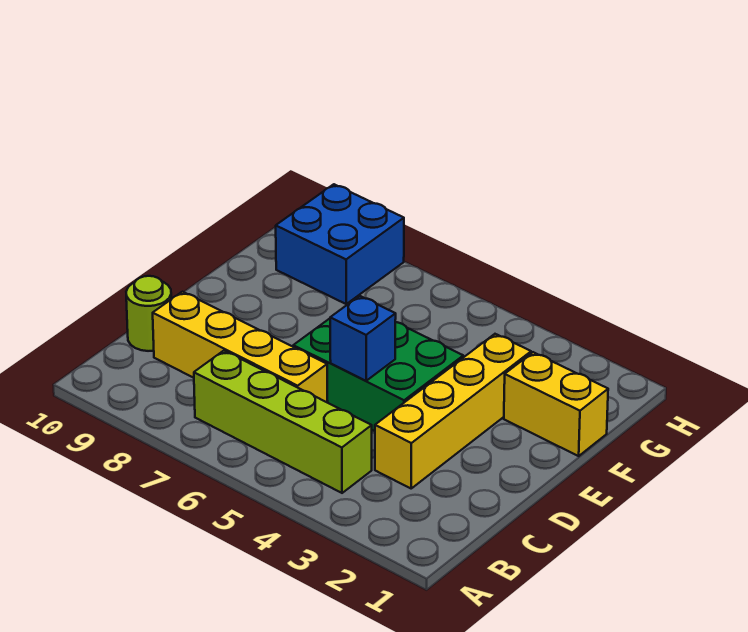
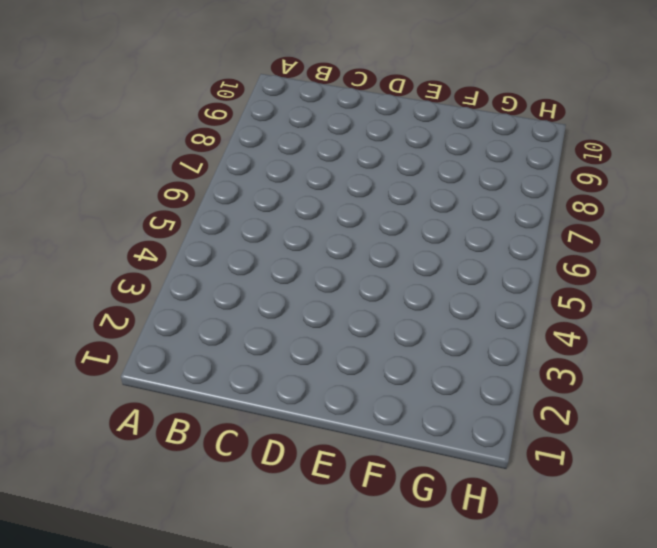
none -> lime 1x4 brick [194,351,372,493]
none -> yellow 1x4 brick [375,334,531,488]

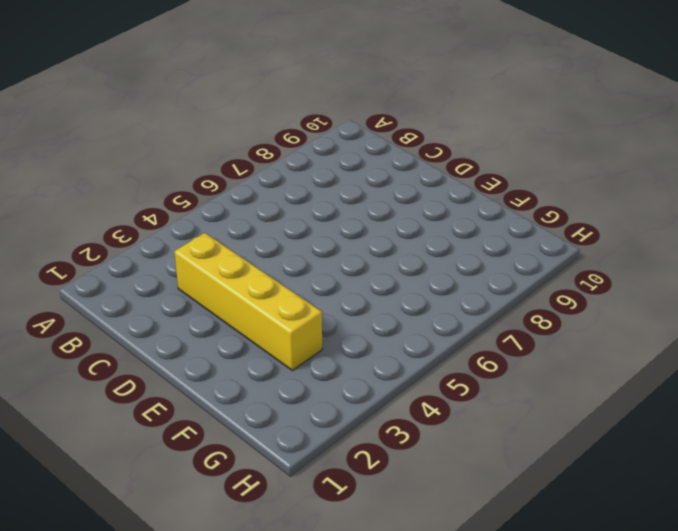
none -> lime 1x4 brick [194,351,372,493]
none -> yellow 1x4 brick [153,292,328,403]

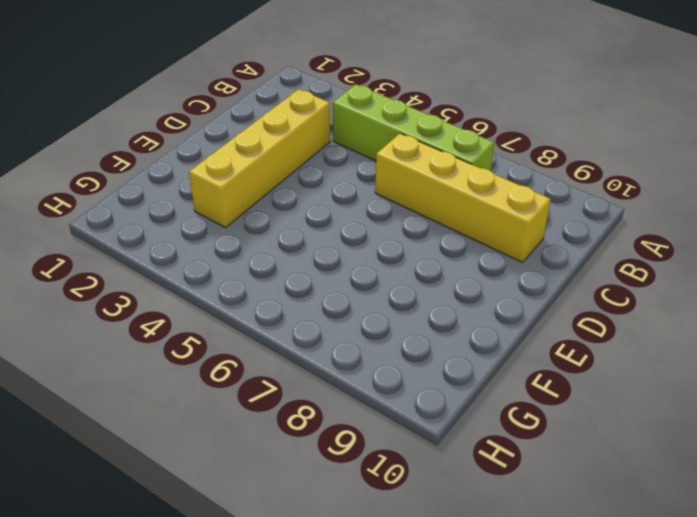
none -> lime 1x1 round brick [126,276,171,351]
none -> green 2x3 brick [293,319,463,431]

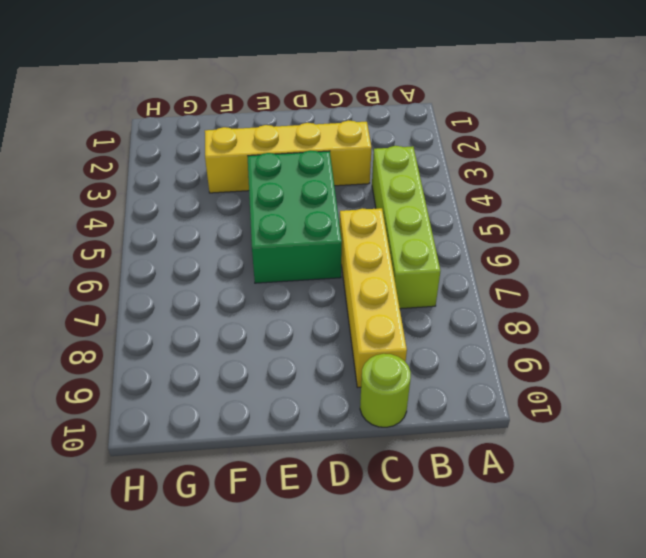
none -> yellow 1x2 brick [504,352,608,456]
none -> blue 2x2 brick [276,184,404,304]

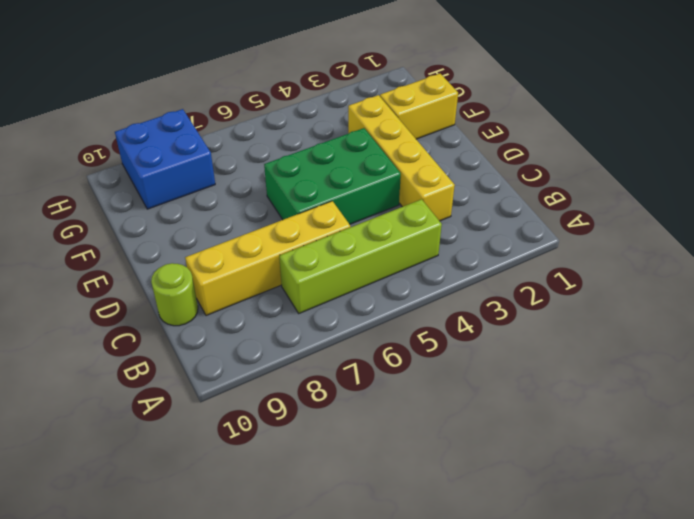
none -> blue 1x1 brick [330,296,396,381]

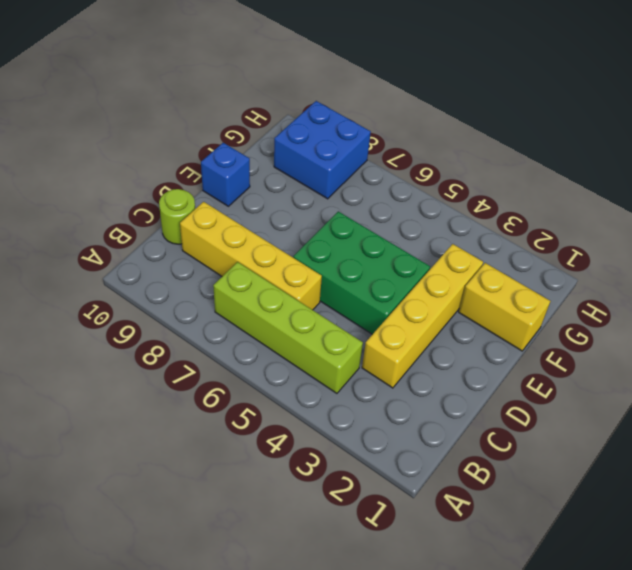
blue 1x1 brick [201,143,250,206] -> blue 1x1 brick moved to [330,296,396,381]

